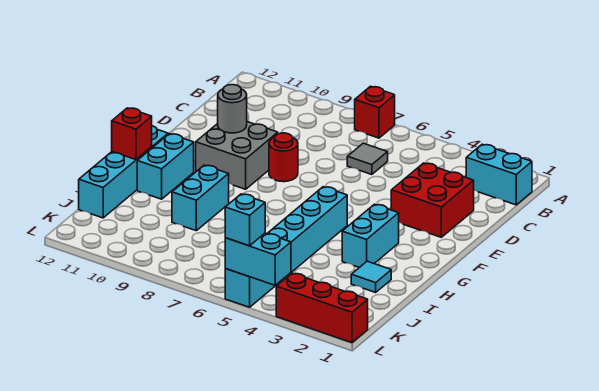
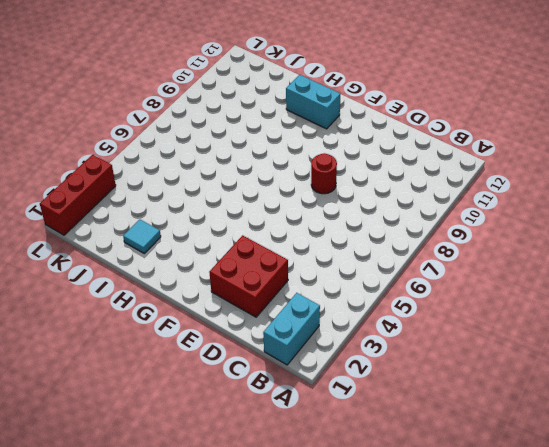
none -> red 1x1 brick [355,86,395,138]
none -> grey 1x1 tile [347,143,388,175]
none -> grey 2x2 brick [196,122,278,189]

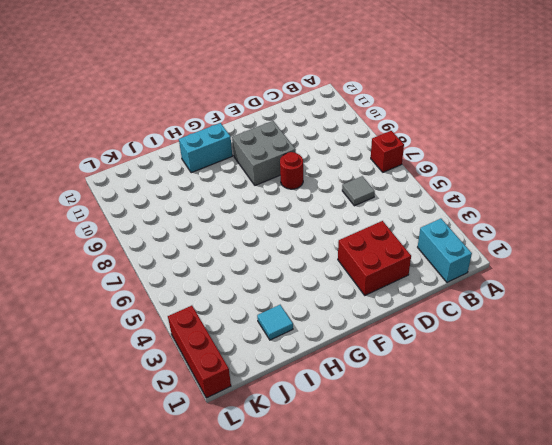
none -> cyan 1x2 brick [342,204,399,268]
none -> cyan 1x6 brick [225,187,347,307]
none -> cyan 1x4 brick [79,126,168,218]

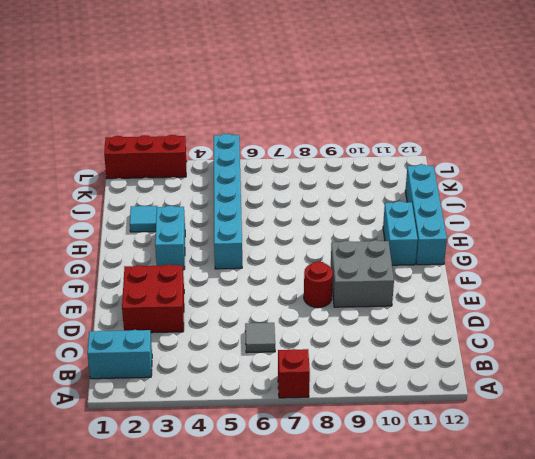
none -> cyan 1x2 brick [172,165,229,231]
none -> grey 1x1 round brick [218,85,247,133]
none -> red 1x1 brick [112,108,152,160]

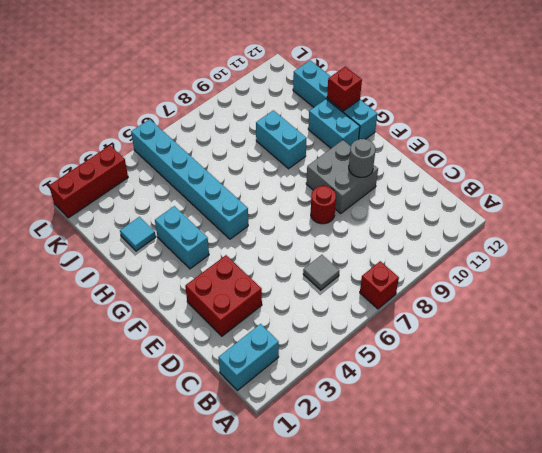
none -> cyan 1x2 brick [225,233,291,285]
none -> cyan 1x1 brick [225,194,265,246]

